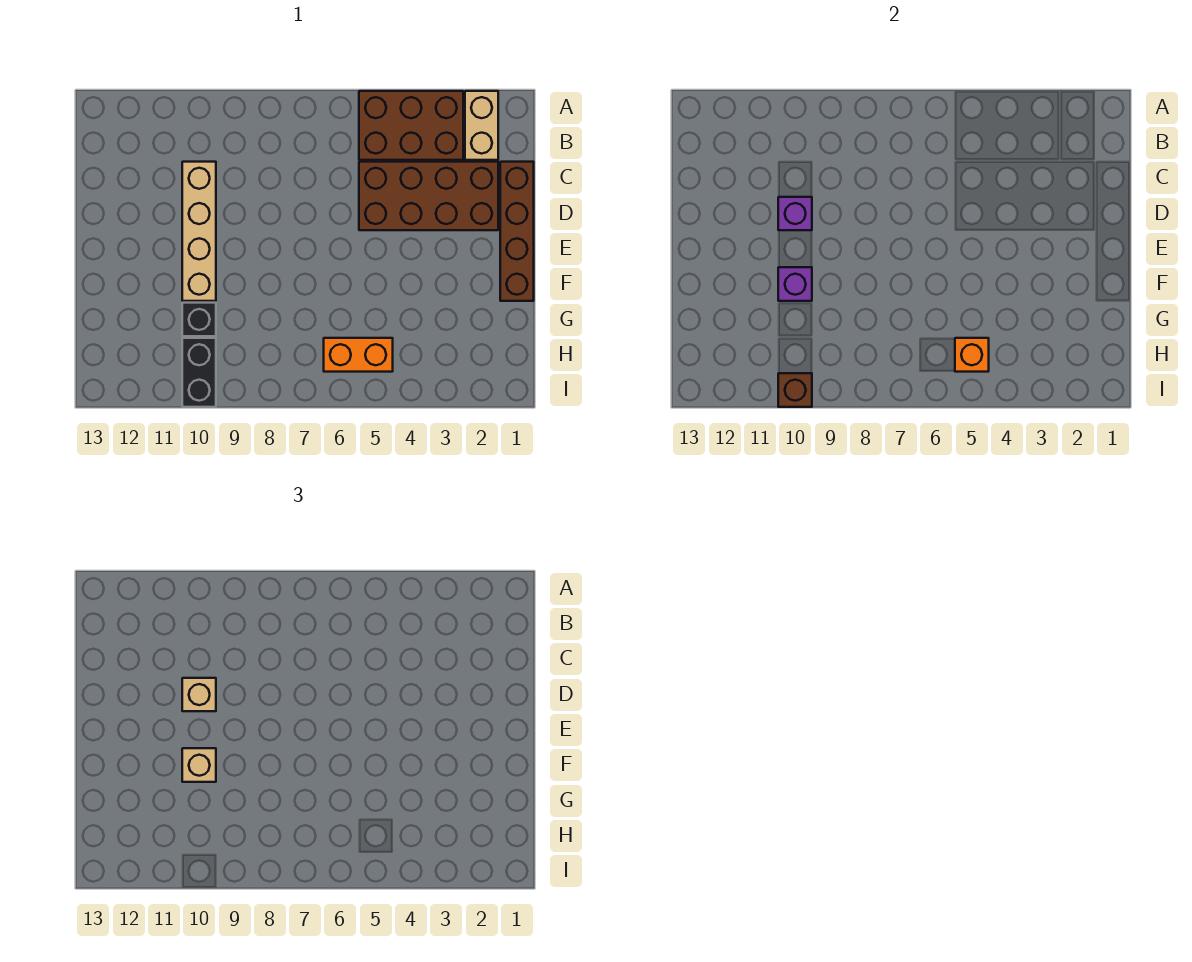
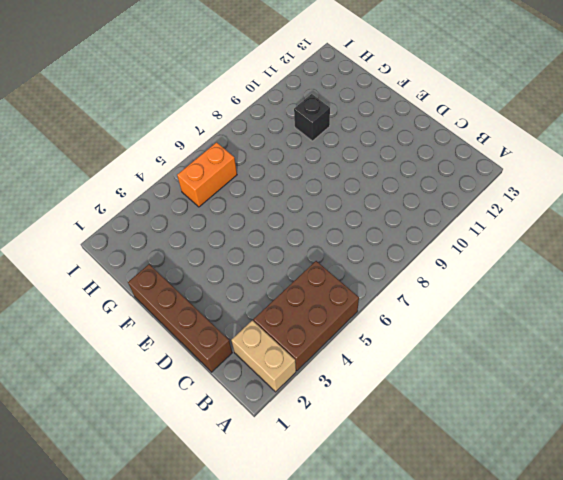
none -> brown 2x4 brick [359,162,498,230]
none -> tan 1x4 brick [182,162,216,301]
none -> black 1x2 brick [182,338,216,407]

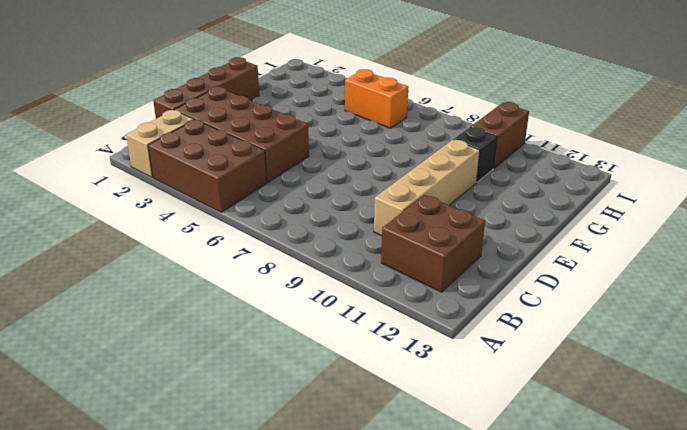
brown 2x2 brick [381,195,485,292] -> none
brown 1x2 brick [471,102,529,168] -> black 1x2 brick [182,338,216,407]
none -> purple 1x1 brick [778,197,812,230]
none -> purple 1x1 brick [778,267,812,301]
none -> orange 1x1 brick [955,338,989,372]

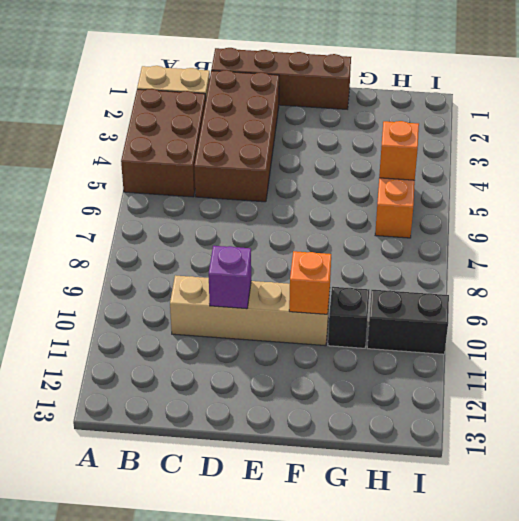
orange 1x1 brick [289,251,331,314] -> purple 1x1 brick [778,267,812,301]
none -> brown 1x1 brick [778,373,812,407]
none -> tan 1x1 brick [182,678,216,711]
none -> tan 1x1 brick [182,748,216,782]

